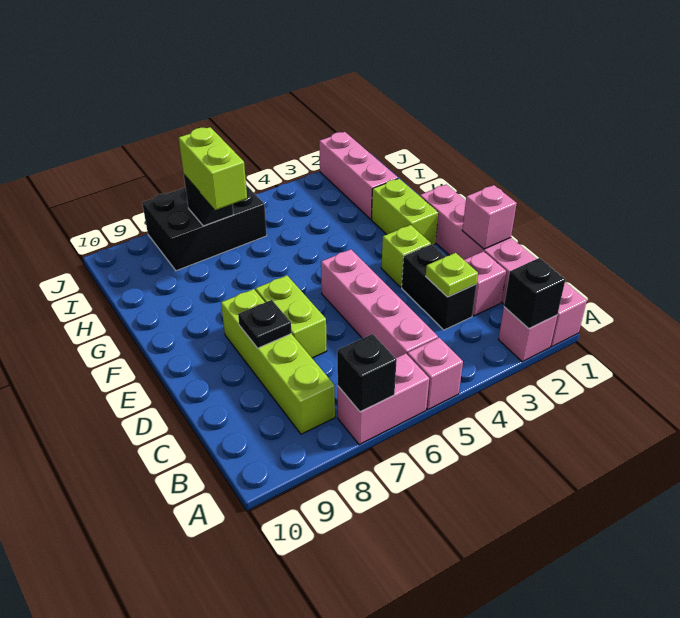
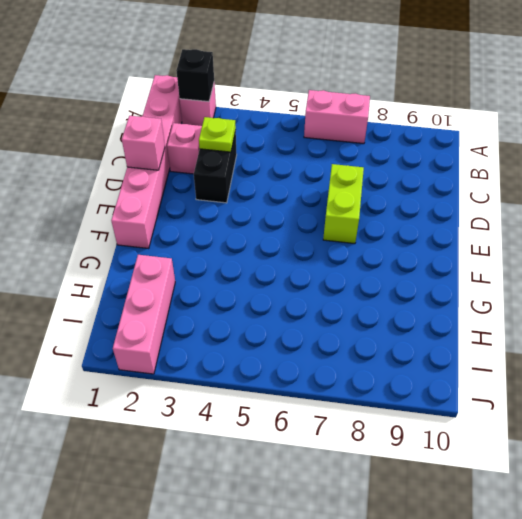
none -> pink 1x1 brick [407,338,463,410]
none -> pink 1x4 brick [321,249,438,358]
none -> lime 1x4 brick [221,289,335,434]

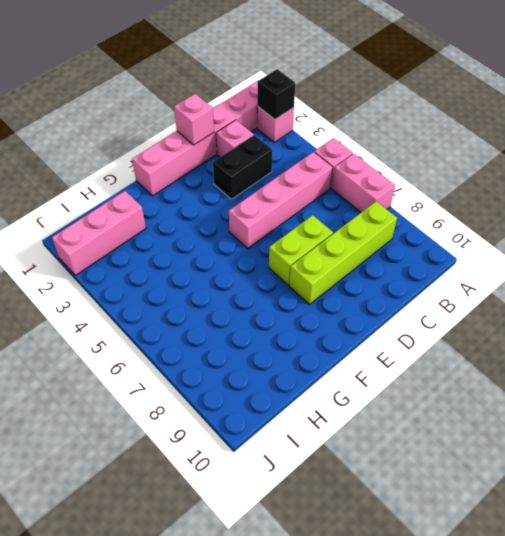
none -> lime 1x1 brick [381,225,431,287]
none -> lime 1x2 brick [372,179,438,245]
none -> black 2x3 brick [142,185,267,271]

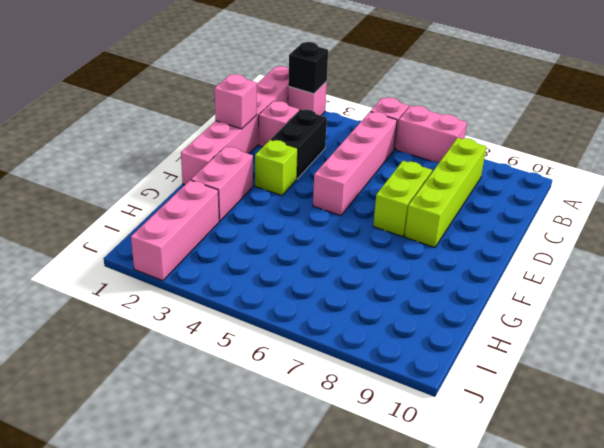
pink 1x2 brick [191,146,253,221] -> lime 1x2 brick [372,179,438,245]
none -> black 2x3 brick [142,185,267,271]
none -> black 1x1 brick [337,334,397,412]
none -> lime 1x1 plate [426,253,478,297]

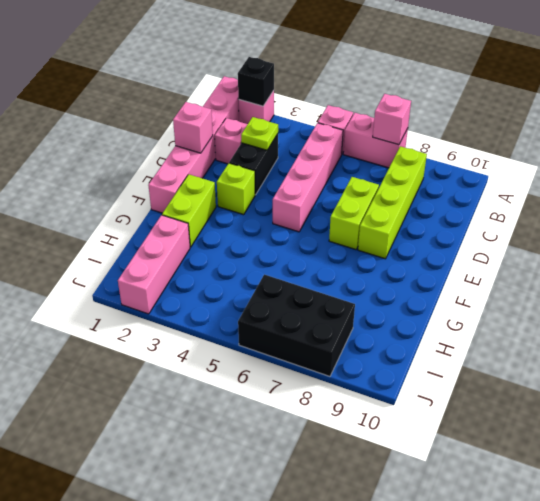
pink 1x1 brick [373,94,411,145] -> black 1x1 brick [337,334,397,412]
none -> black 1x1 plate [238,300,292,348]
none -> black 1x1 brick [184,175,233,226]
none -> lime 1x2 brick [179,127,247,210]

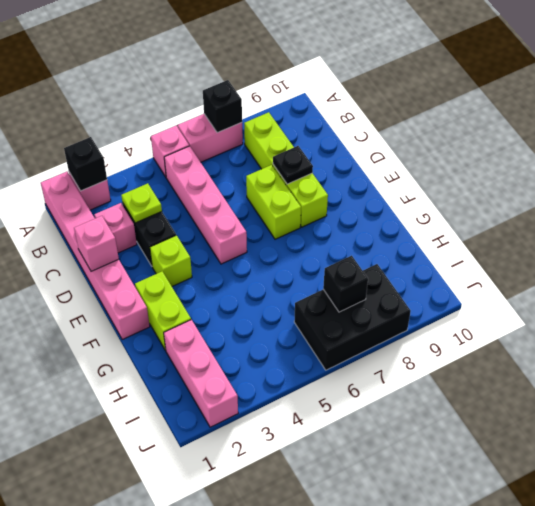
none -> lime 1x2 brick [179,127,247,210]

